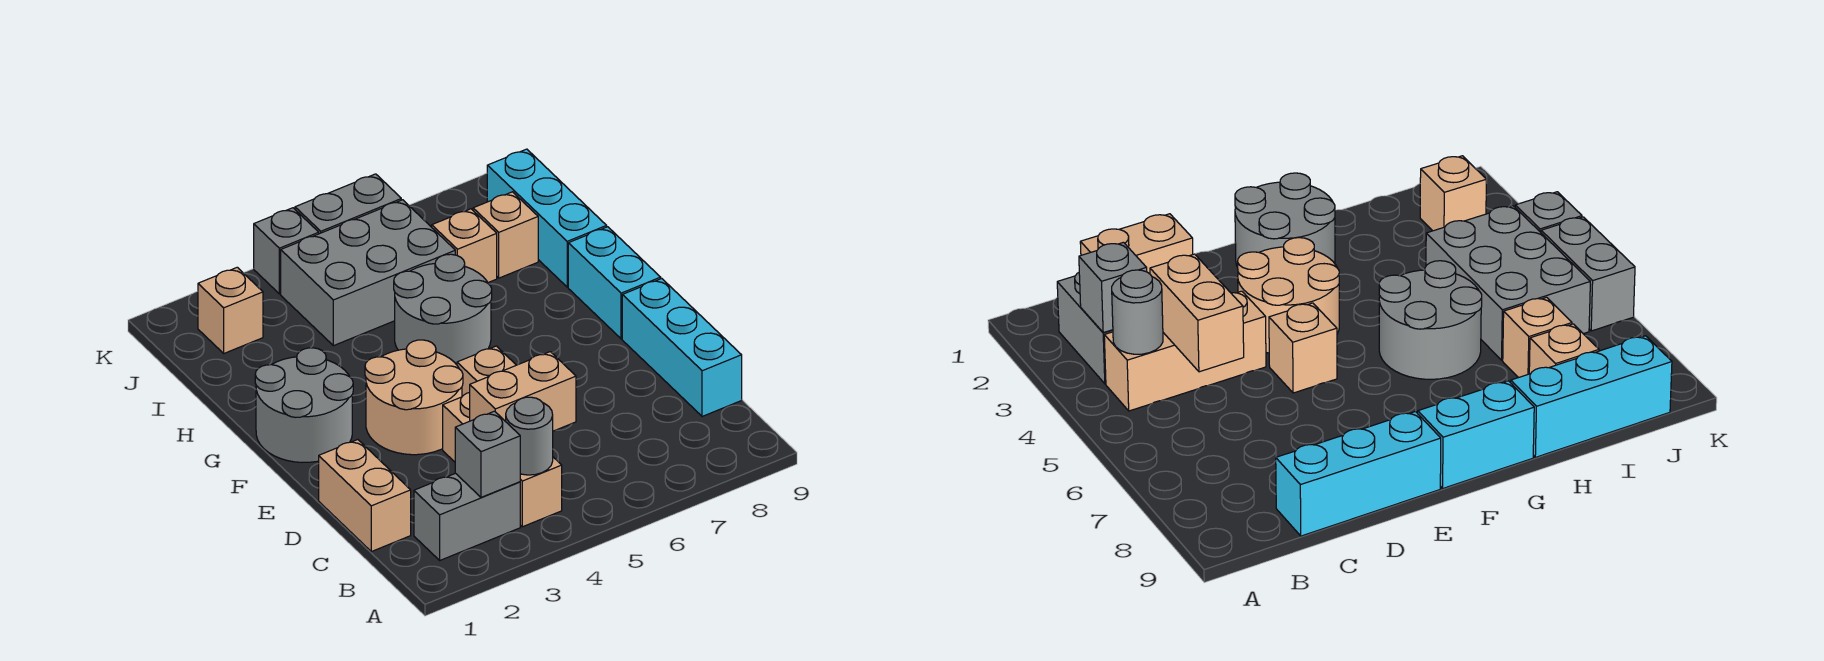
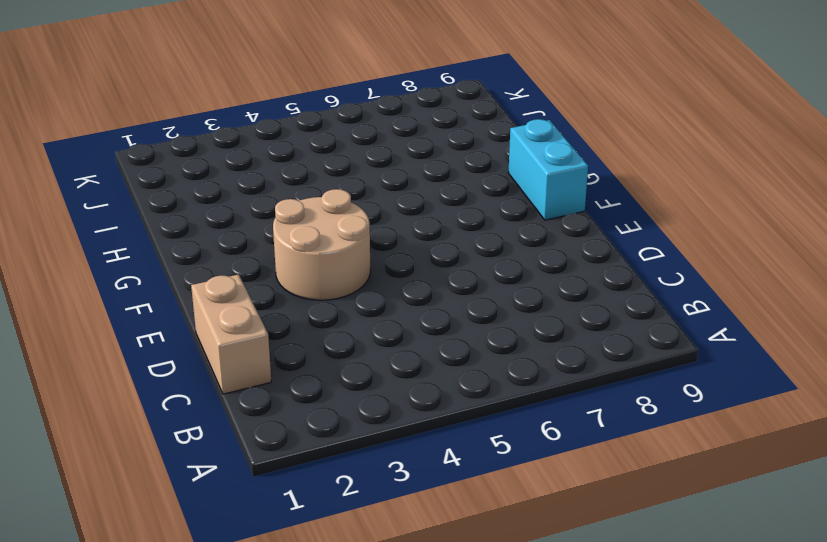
none -> grey 1x2 brick [414,473,520,560]
none -> tan 1x3 brick [443,393,562,527]
none -> cyan 1x3 brick [622,279,742,417]

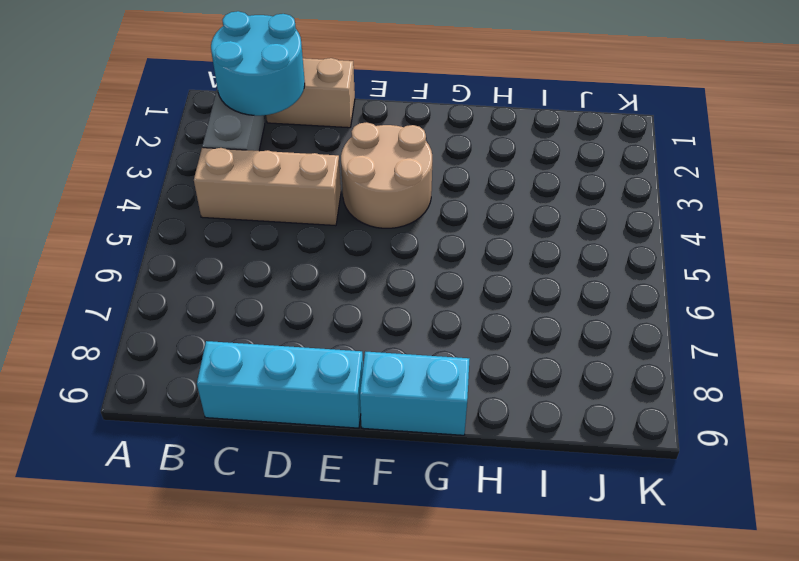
cyan 2x2 round brick [211,11,305,116] -> none
none -> tan 1x1 brick [457,346,516,396]
none -> grey 2x2 round brick [255,348,353,462]
none -> grey 2x2 round brick [394,254,492,365]

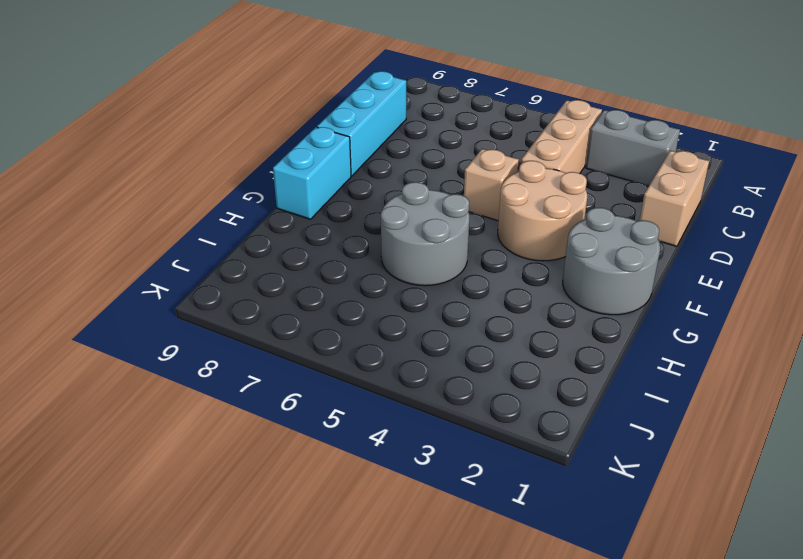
none -> cyan 1x3 brick [487,149,607,287]
none -> grey 2x3 brick [281,200,455,346]
none -> tan 1x1 brick [432,209,497,282]

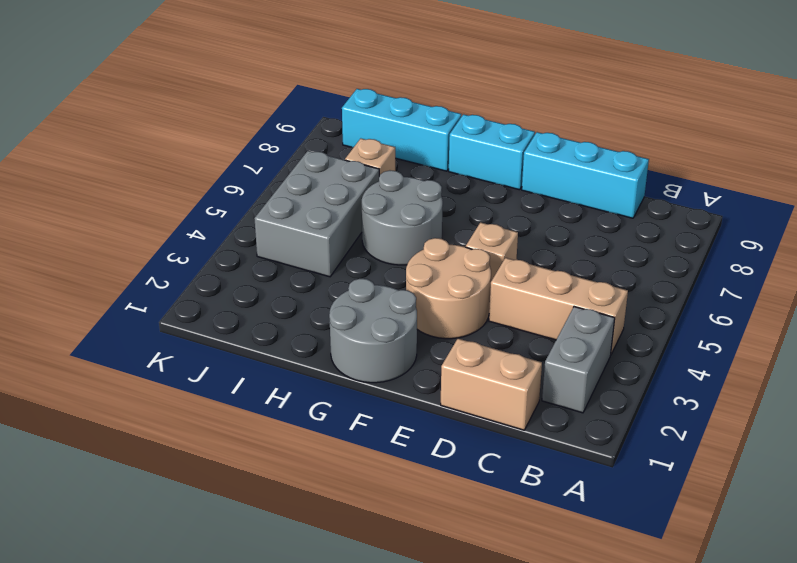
none -> tan 1x1 brick [473,192,538,278]
none -> tan 1x1 brick [198,267,263,353]
none -> grey 1x1 brick [254,208,319,294]

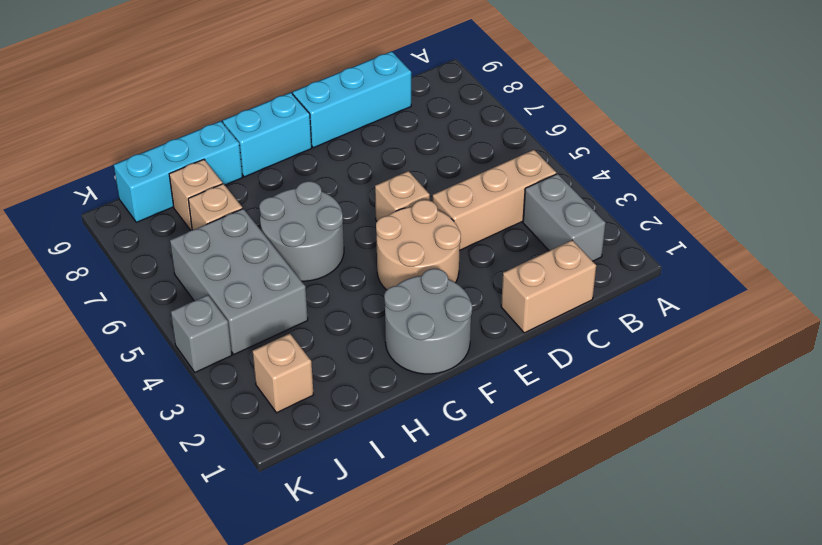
none -> grey 1x2 brick [295,174,401,234]
none -> grey 1x1 brick [455,411,520,497]
none -> grey 1x1 round brick [506,397,553,475]

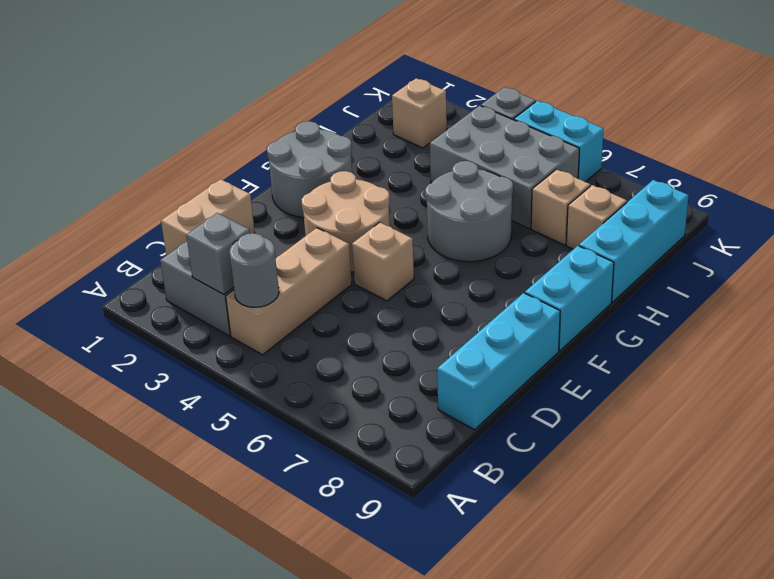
cyan 1x2 brick [514,101,604,182] -> grey 1x2 brick [295,174,401,234]
none -> tan 1x2 brick [470,352,576,431]

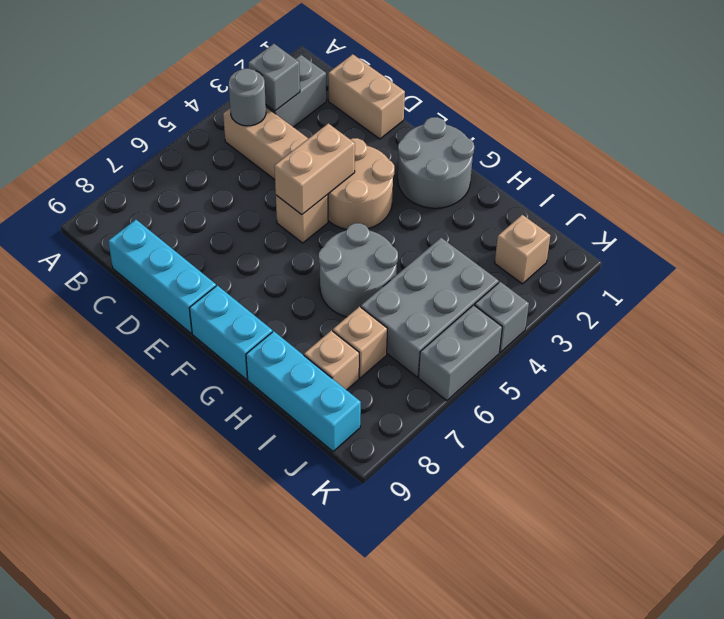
tan 1x2 brick [274,123,355,215] -> tan 1x2 brick moved to [470,352,576,431]

